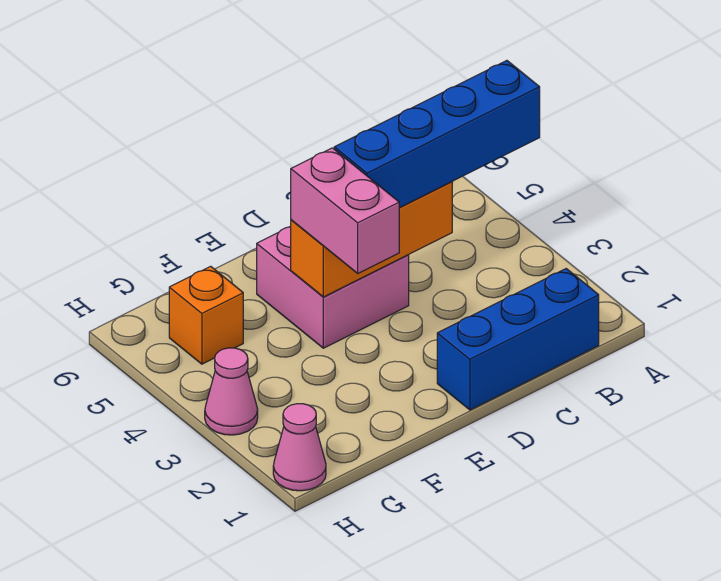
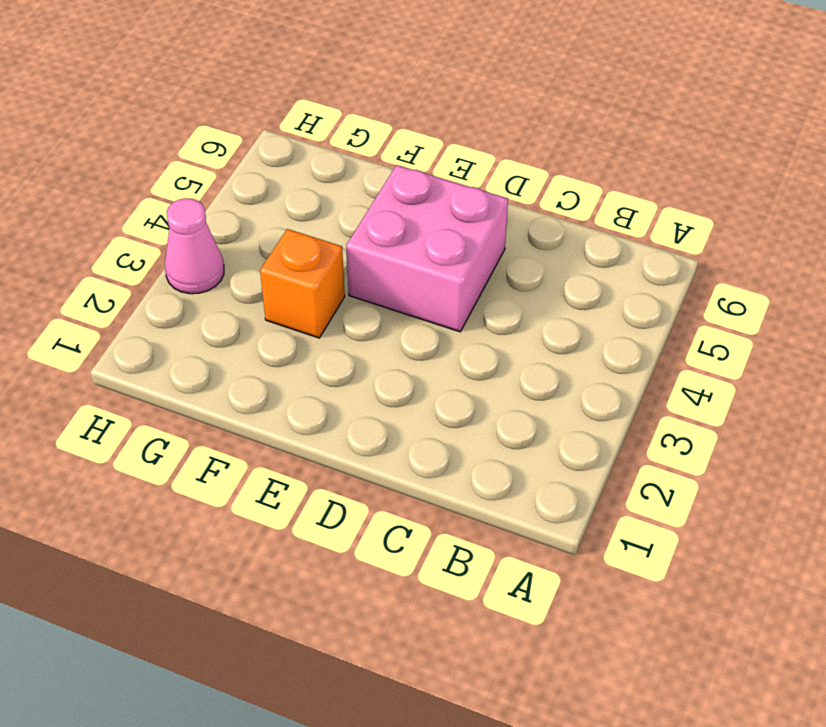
orange 1x1 brick [260,229,345,338] -> orange 1x1 brick moved to [169,266,243,364]
none -> blue 1x3 brick [437,269,599,410]
none -> pink 1x1 cone [273,404,326,491]

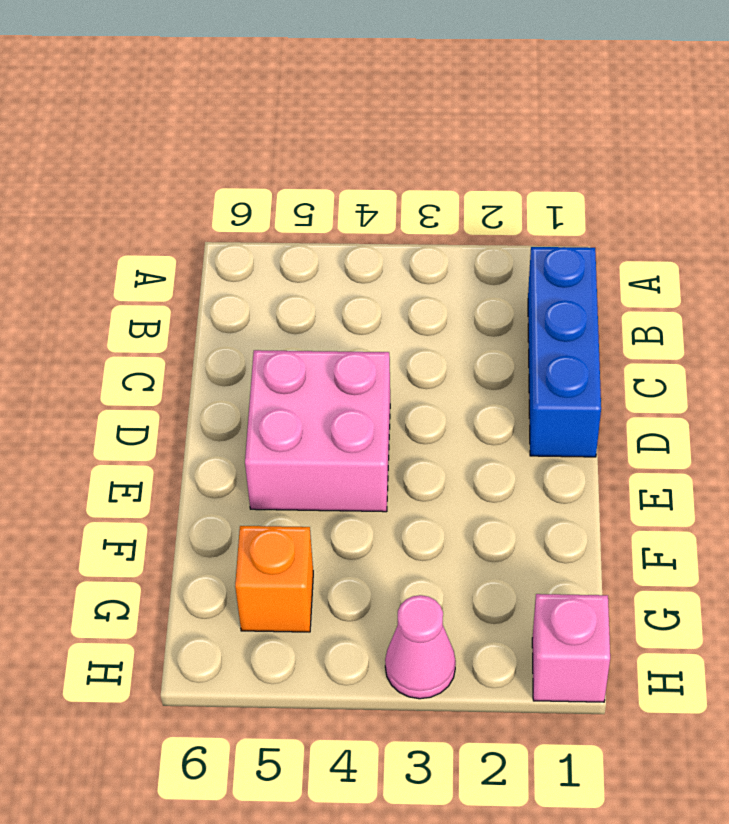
pink 1x1 brick [532,594,610,702] -> pink 1x1 cone [273,404,326,491]
none -> orange 1x3 brick [291,182,452,297]
none -> blue 1x4 brick [334,61,540,208]

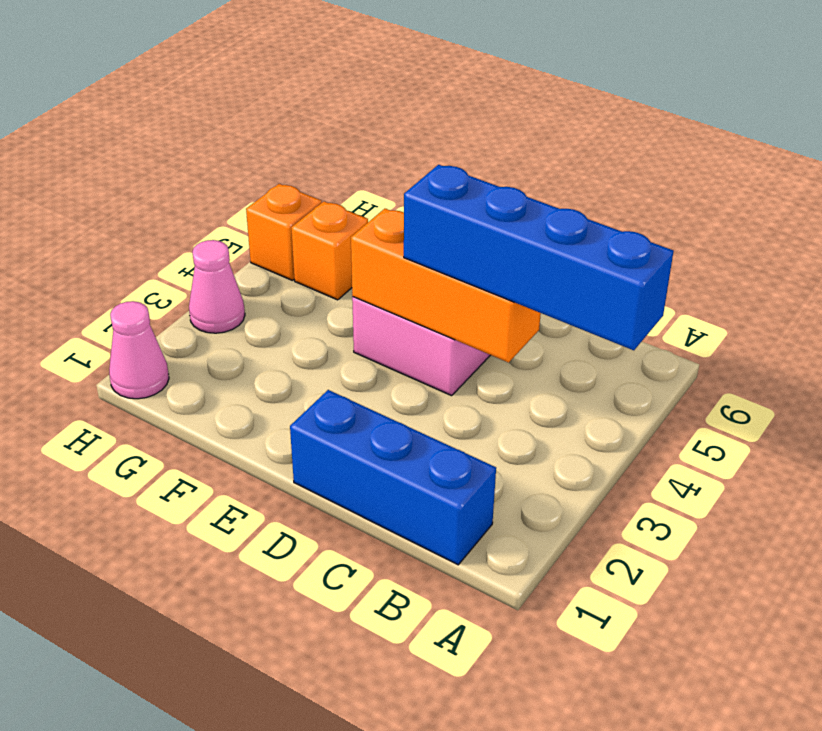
orange 1x1 brick [246,184,322,280] -> none
none -> pink 1x2 brick [291,148,399,273]

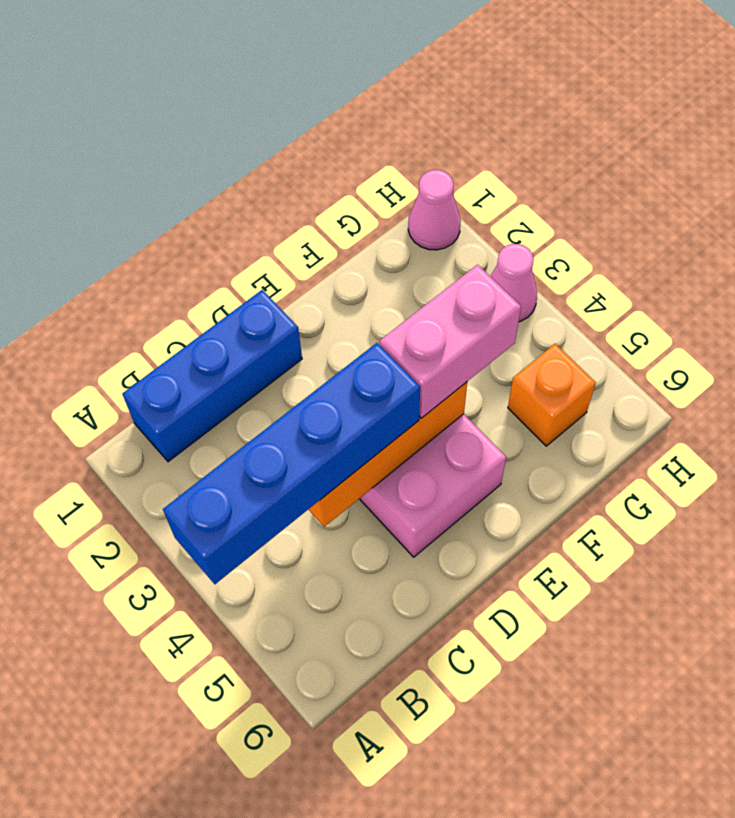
pink 1x2 brick [380,265,521,418] -> pink 1x2 brick turned to [291,148,399,273]

